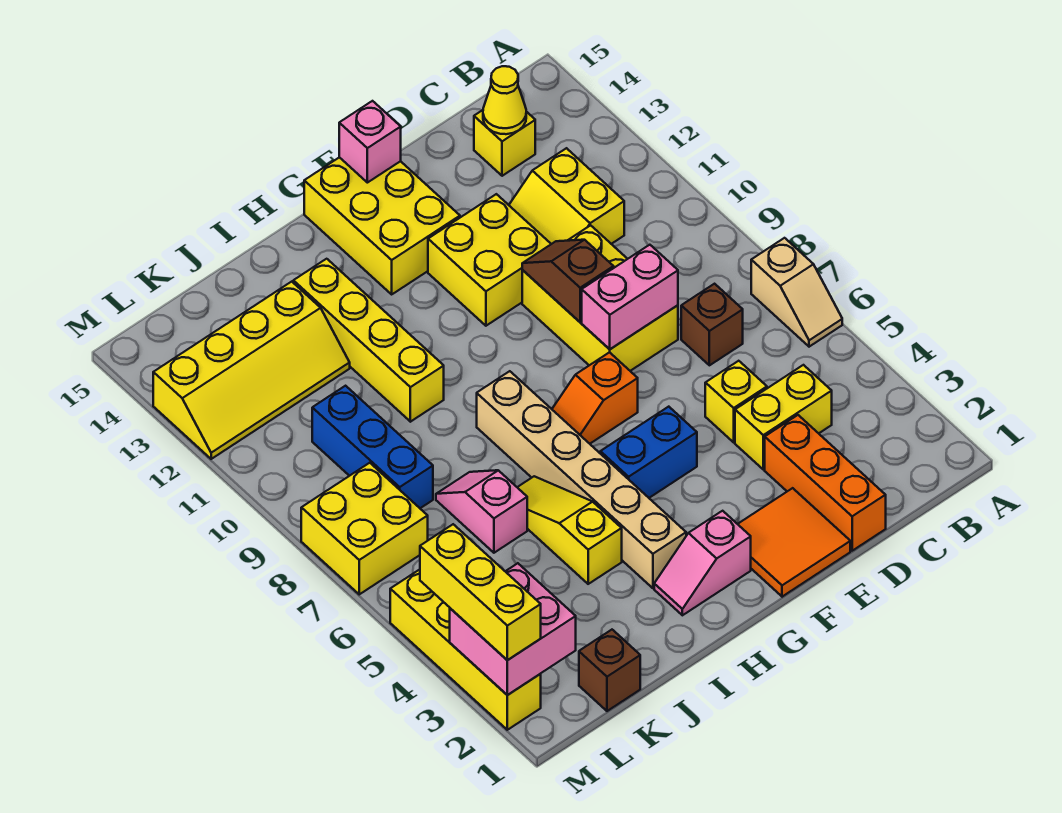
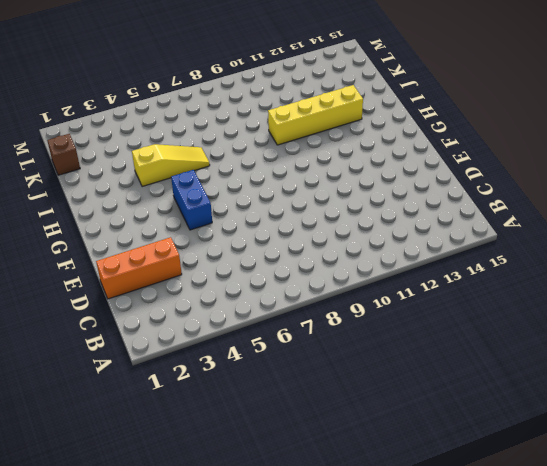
none -> tan 1x2 slope [751,238,842,347]
none -> yellow 1x2 brick [735,365,832,469]
none -> brown 1x1 brick [681,284,743,365]

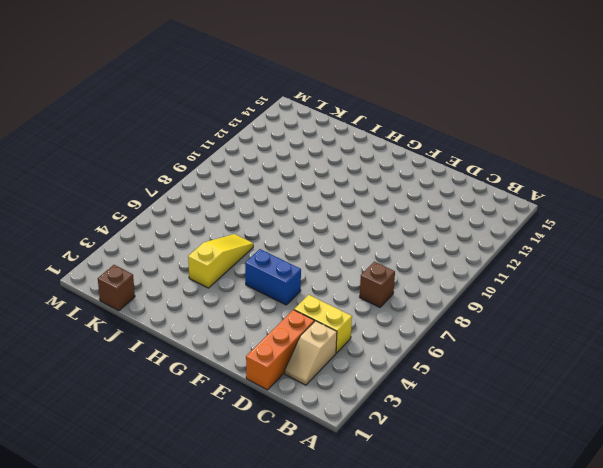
tan 1x2 slope [285,321,337,385] -> tan 1x2 slope moved to [751,238,842,347]
none -> yellow 2x2 slope [509,148,624,244]
none -> yellow 1x1 brick [474,110,535,176]
none -> yellow 1x1 brick [705,361,767,442]

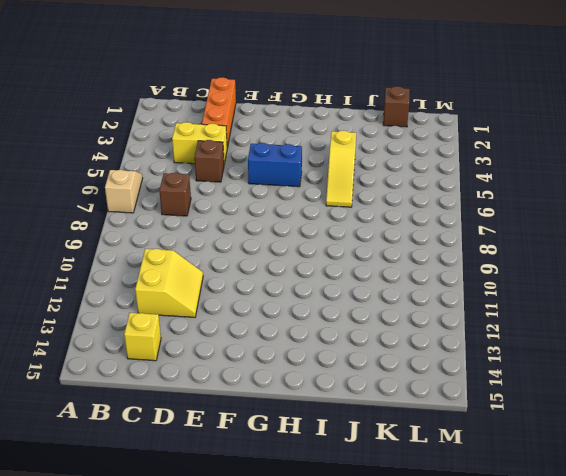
brown 1x1 brick [195,140,224,182] -> yellow 1x1 brick [705,361,767,442]
none -> yellow 2x3 brick [522,225,678,371]
none -> orange 2x2 tile [738,488,850,597]
none -> yellow 2x2 brick [428,194,551,326]

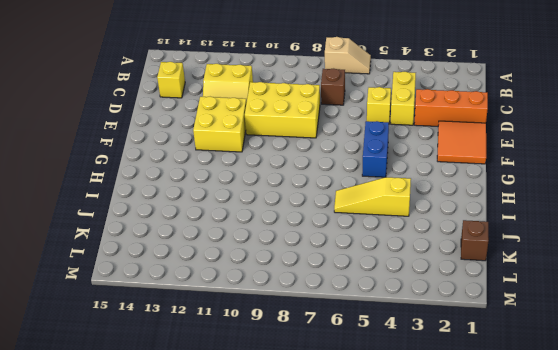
none -> orange 1x2 slope [552,352,638,444]
none -> yellow 2x3 brick [304,157,460,294]
none -> pink 1x2 slope [654,511,751,615]

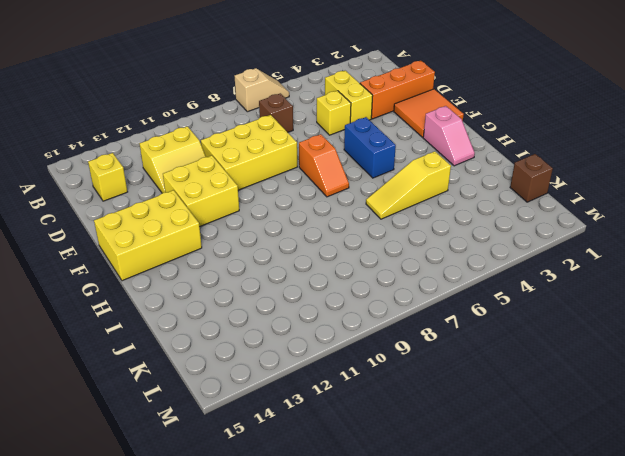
none -> tan 1x6 brick [477,371,686,588]
none -> yellow 1x4 brick [293,259,444,422]
none -> pink 1x2 slope [436,470,527,553]

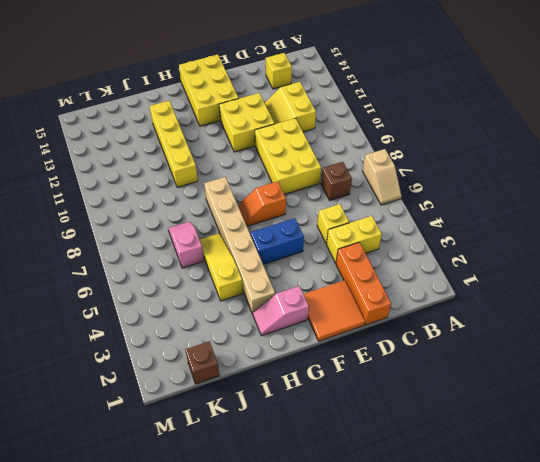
none -> yellow 2x4 slope [153,282,350,459]
none -> blue 1x3 brick [312,386,433,508]
none -> yellow 2x2 brick [301,463,428,594]

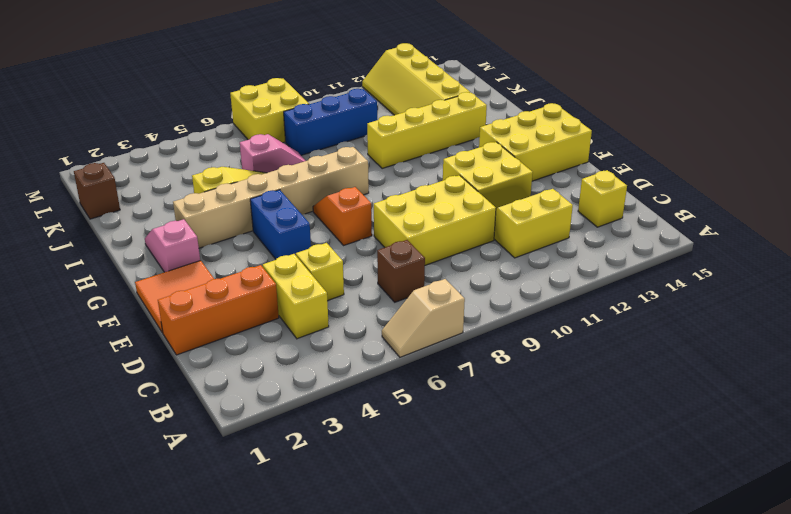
none -> yellow 1x4 brick [390,569,541,730]
none -> yellow 1x1 cone [483,66,526,134]
none -> pink 1x2 brick [582,245,678,349]

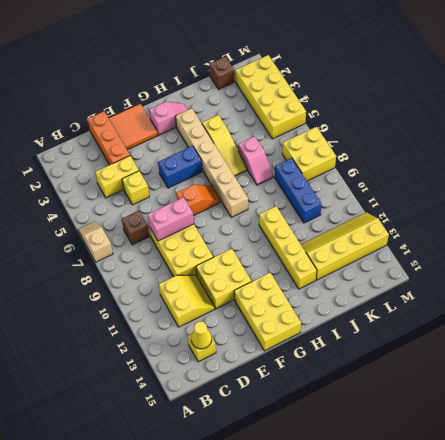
yellow 2x4 brick [235,55,306,139] -> yellow 1x4 brick [390,569,541,730]
none -> brown 1x2 slope [522,240,614,322]
none -> pink 1x1 brick [339,101,401,183]
none -> pink 2x2 brick [450,563,576,695]

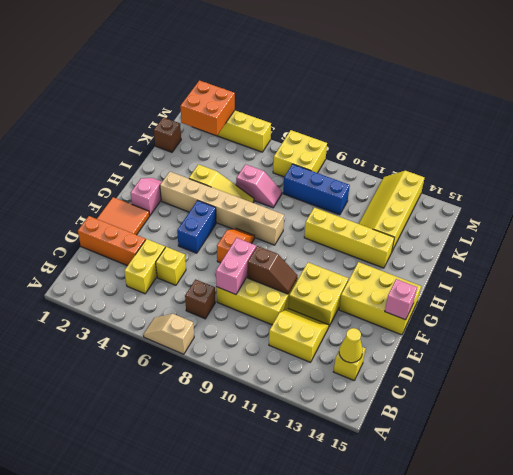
orange 2x2 brick [180,80,235,136] -> pink 2x2 brick [450,563,576,695]
none -> yellow 1x3 brick [420,524,541,660]

